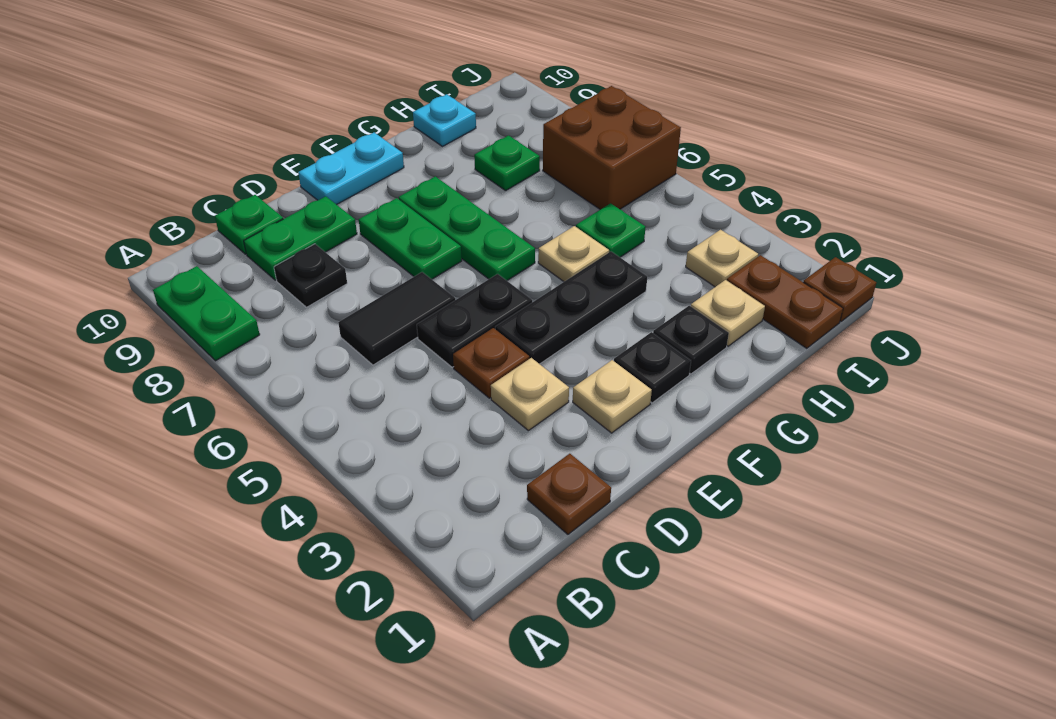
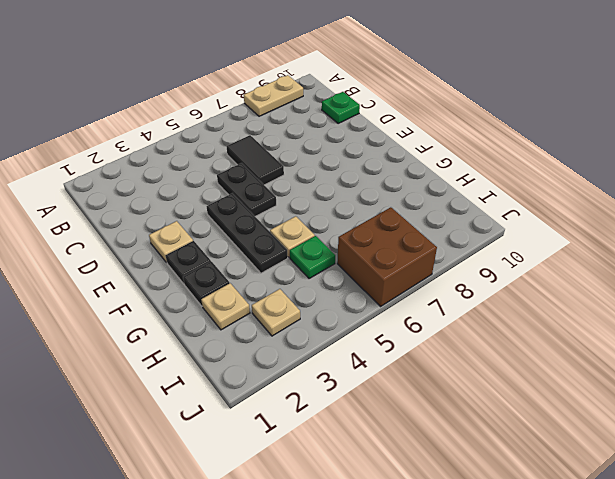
tan 1x2 plate [244,75,303,116] -> green 1x2 plate [153,266,260,361]
none -> brown 1x1 plate [527,454,611,534]
none -> black 1x1 plate [274,244,347,307]
none -> green 1x2 plate [244,196,357,280]

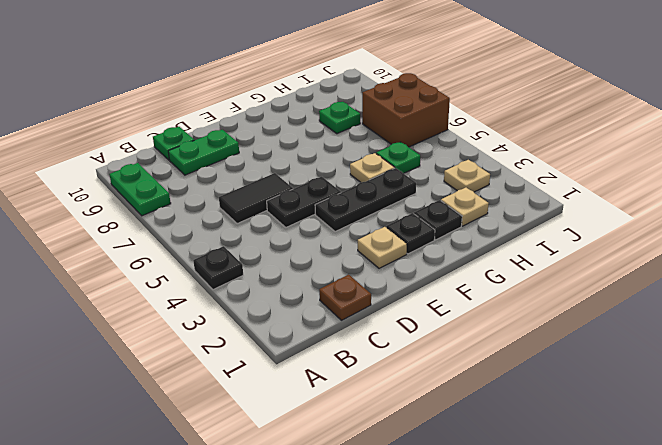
black 1x1 plate [193,246,243,290] -> black 1x1 plate moved to [274,244,347,307]
none -> tan 1x1 plate [491,358,569,431]
none -> brown 1x1 plate [453,328,529,398]
none -> green 1x2 plate [359,198,462,279]

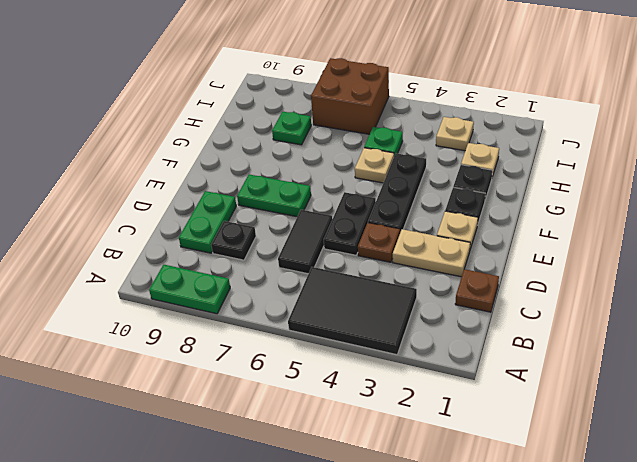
black 2x3 tile [288,267,417,355] -> none
tan 1x2 plate [393,229,470,277] -> tan 1x1 plate [491,358,569,431]
none -> green 1x1 plate [215,195,283,254]
none -> cyan 1x2 plate [298,132,404,205]
none -> green 1x3 plate [399,176,535,280]

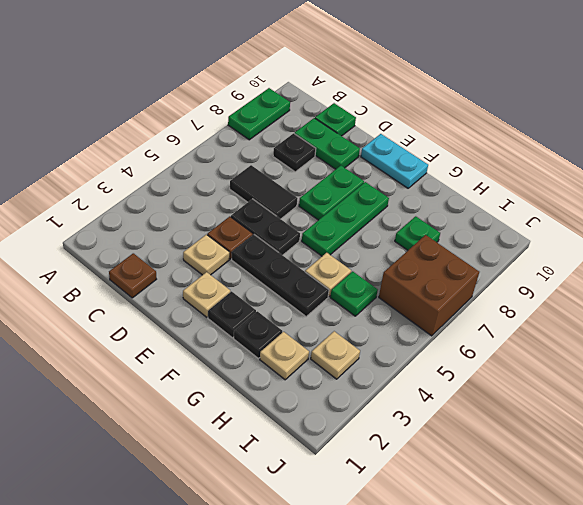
none -> cyan 1x1 plate [413,94,476,146]
none -> brown 1x2 plate [727,255,843,348]
none -> brown 1x1 plate [803,257,876,322]

